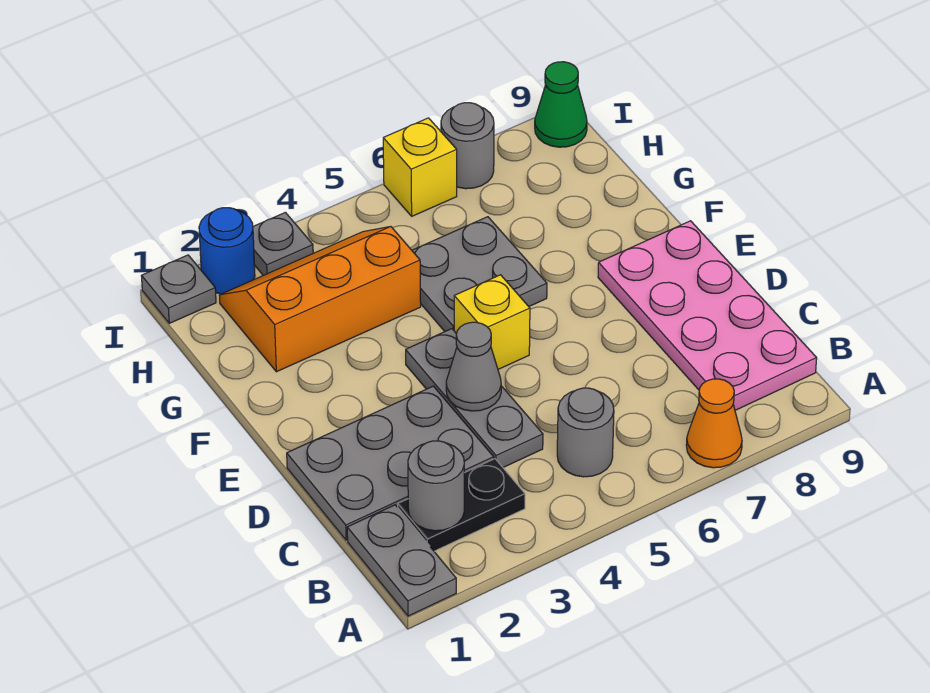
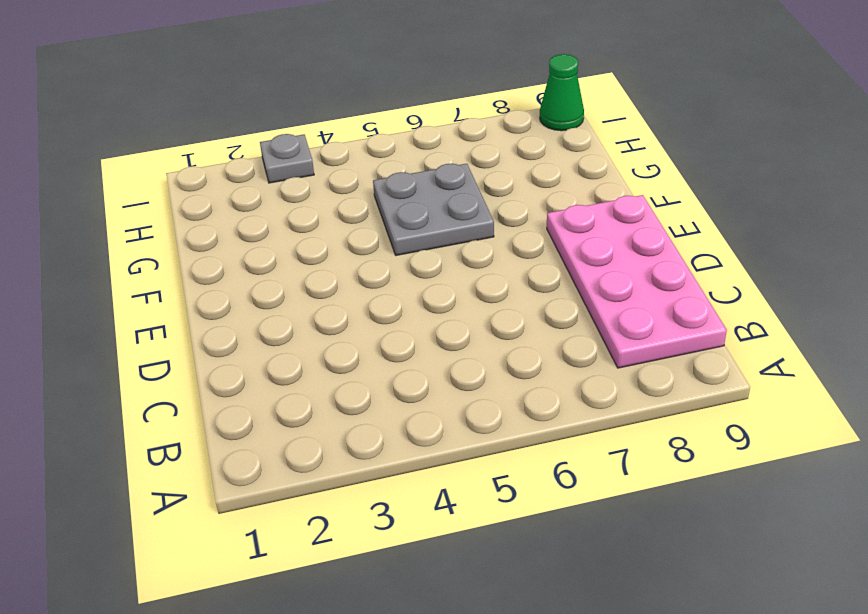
none -> grey 1x2 plate [347,505,456,616]
none -> orange 1x1 cone [686,379,742,468]
none -> black 1x2 plate [398,459,525,551]

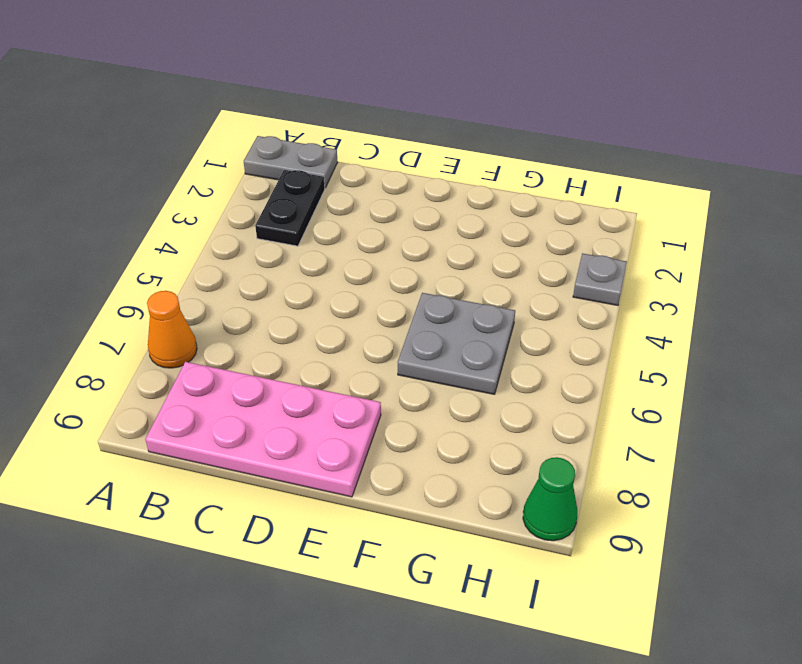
none -> grey 1x1 round brick [557,388,614,477]
none -> grey 2x3 plate [287,386,494,540]
none -> grey 1x3 plate [406,329,543,467]

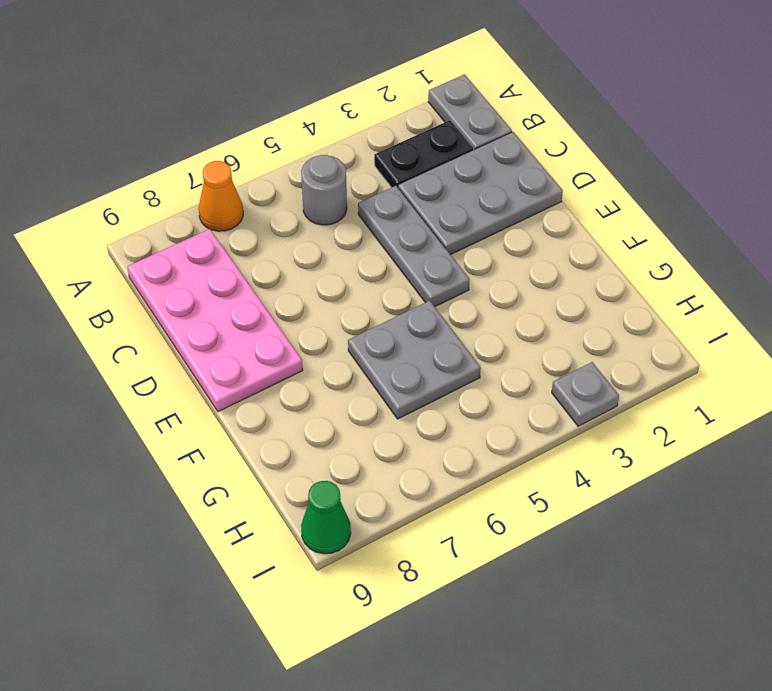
none -> yellow 1x1 brick [454,275,530,369]
none -> orange 2x3 slope [219,226,421,372]
none -> grey 1x1 plate [142,255,216,323]

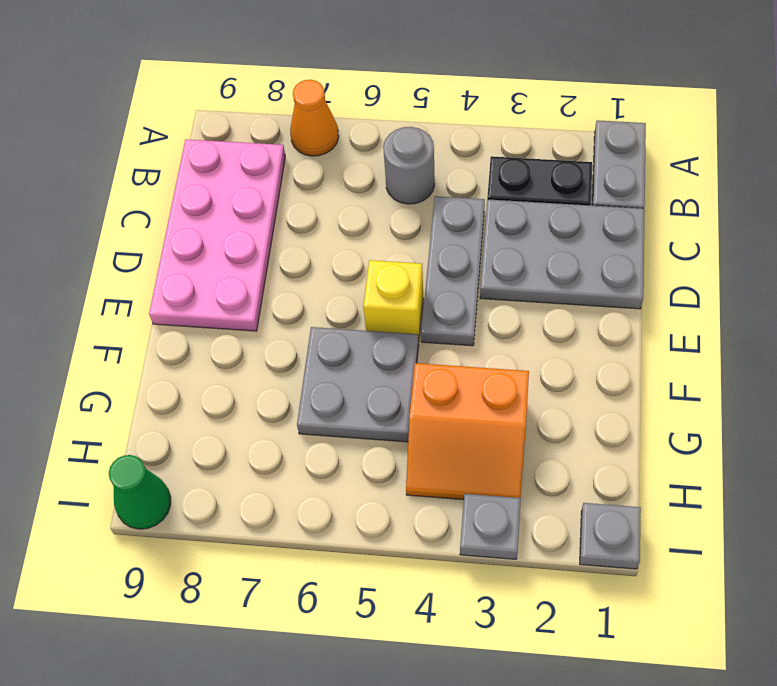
orange 2x2 slope [406,363,529,500] -> orange 2x3 slope [219,226,421,372]
none -> blue 1x1 round brick [199,208,255,294]
none -> yellow 1x1 brick [383,118,457,216]
none -> grey 1x1 round brick [441,103,494,189]

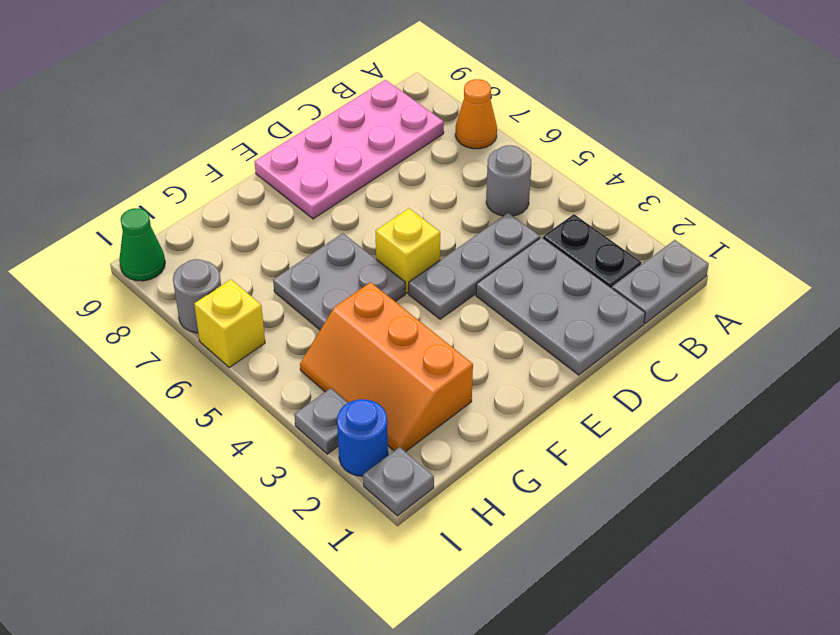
none -> grey 1x1 round brick [408,441,464,531]
none -> grey 1x1 cone [446,322,501,411]

